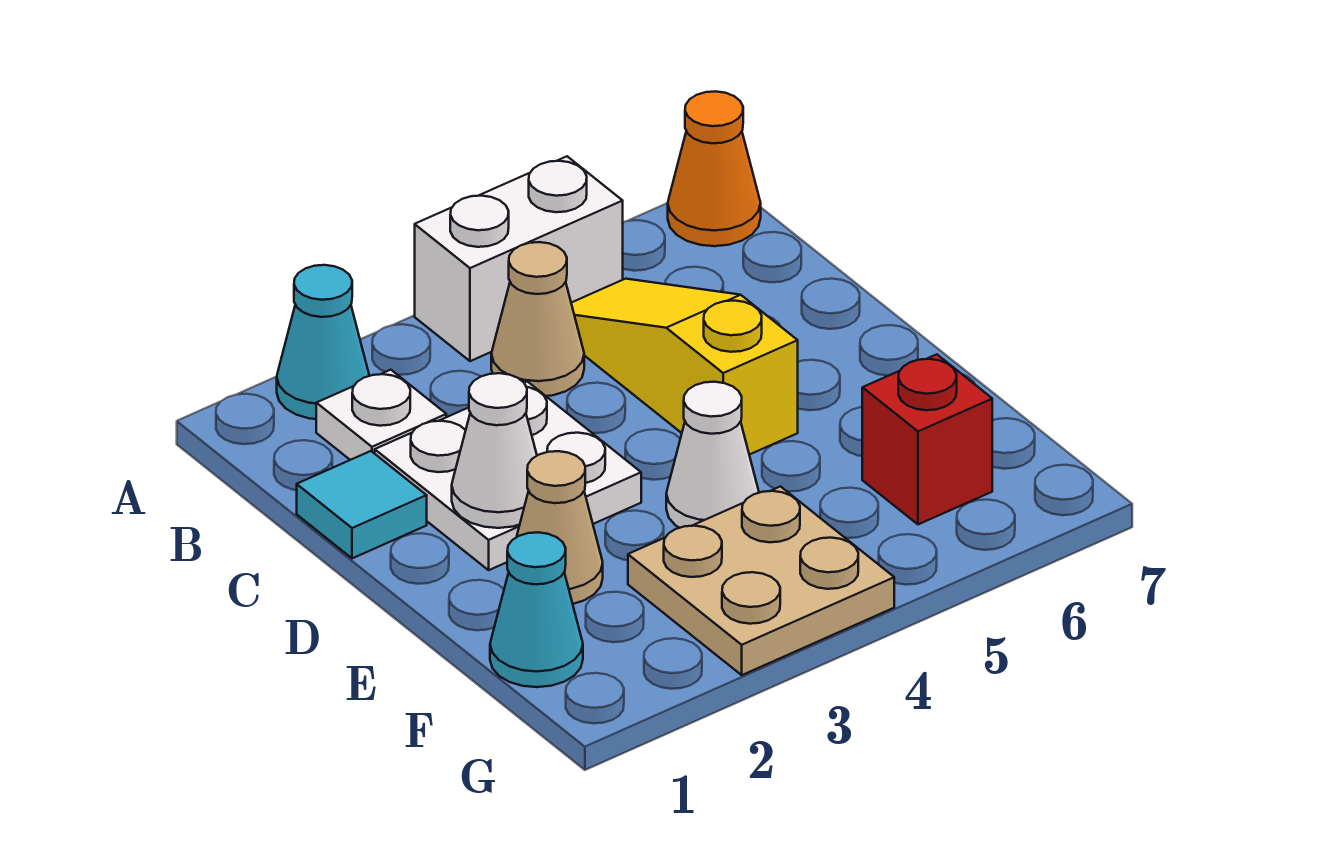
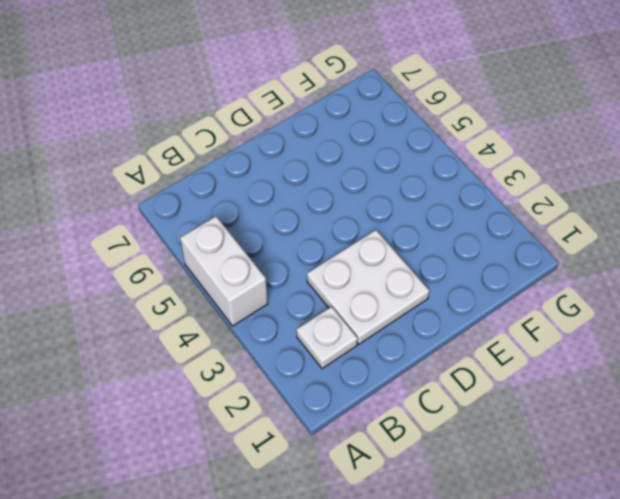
none -> cyan 1x1 cone [277,265,369,419]
none -> orange 1x1 cone [668,91,761,246]
none -> tan 1x1 cone [491,242,584,396]

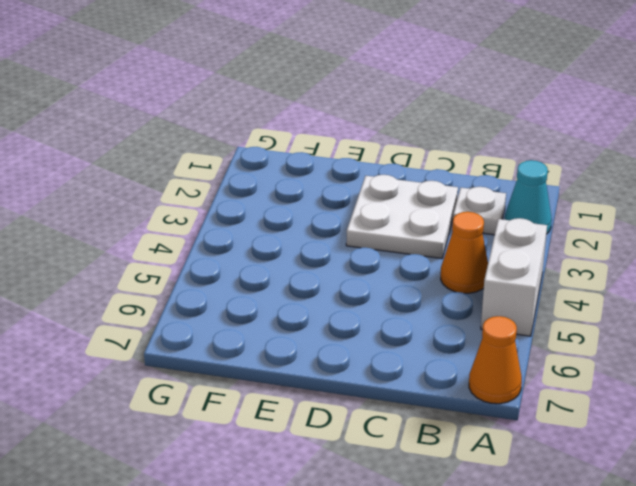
orange 1x1 cone [441,212,488,293] -> tan 1x1 cone [491,242,584,396]
none -> yellow 1x3 slope [571,279,798,455]
none -> cyan 1x1 tile [297,451,427,558]
none -> tan 1x1 cone [517,451,603,604]

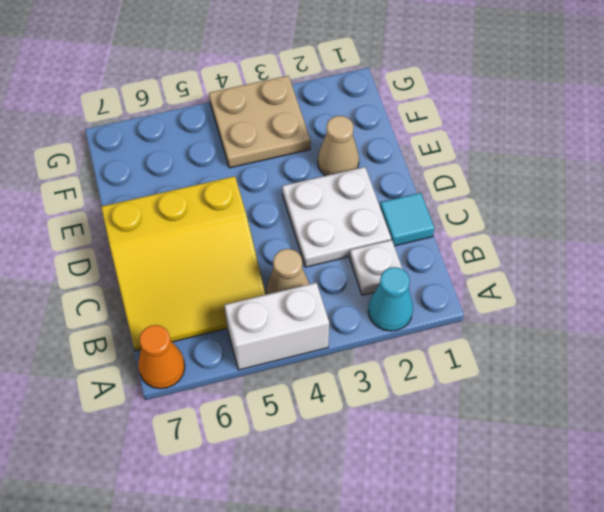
yellow 3x3 slope [101,176,266,351] -> yellow 1x3 slope [571,279,798,455]
none -> white 1x1 cone [666,382,759,528]
none -> cyan 1x1 cone [490,532,583,687]
none -> red 1x1 brick [862,354,992,524]

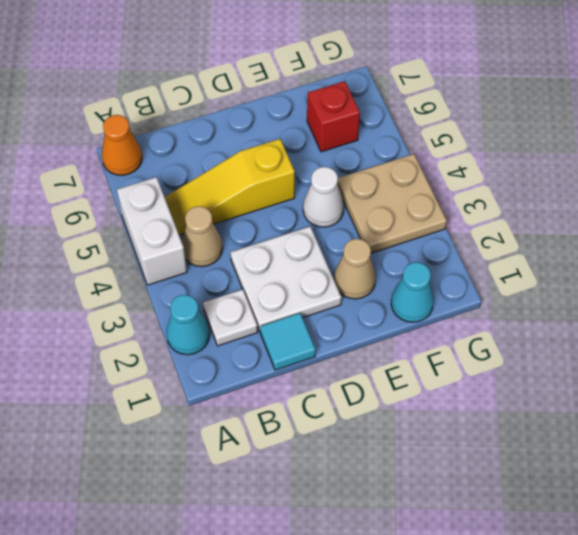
none -> white 1x1 cone [452,373,537,528]

